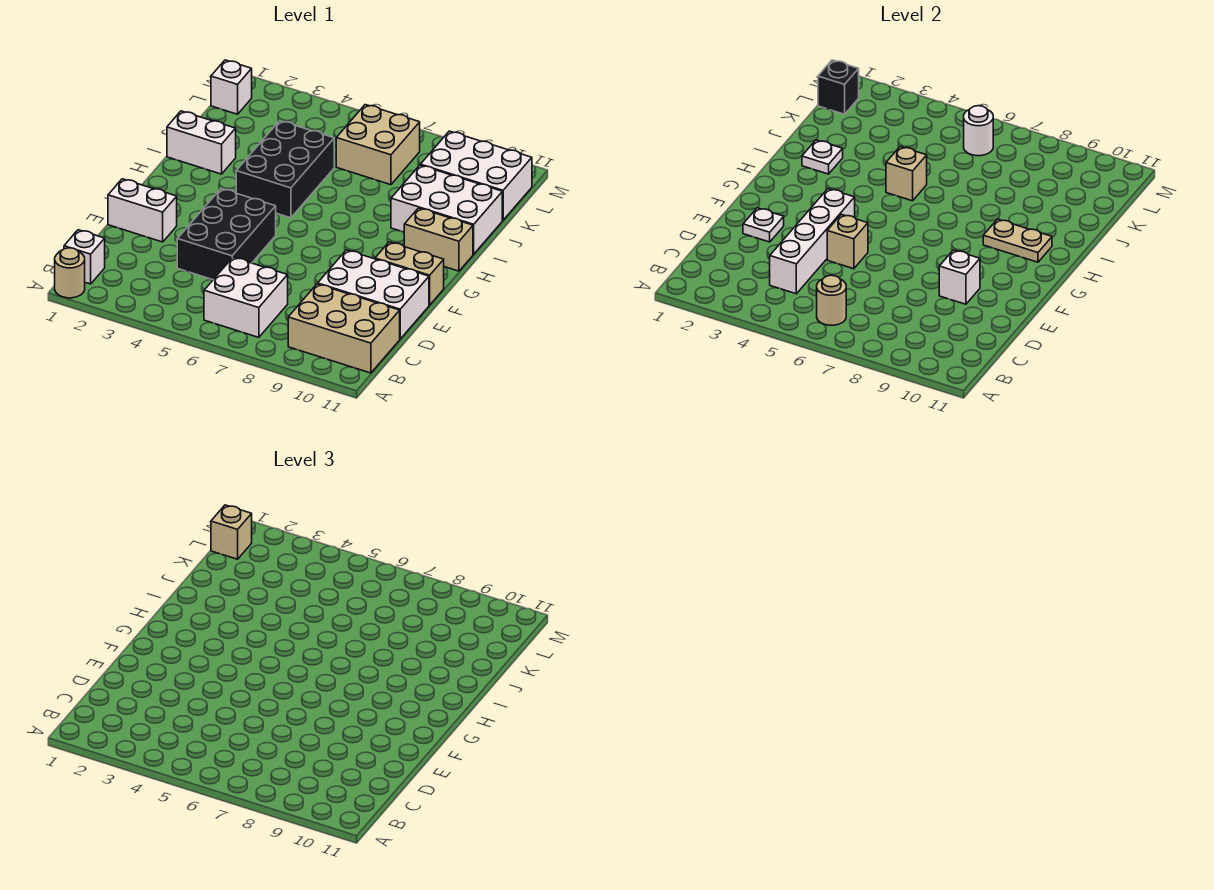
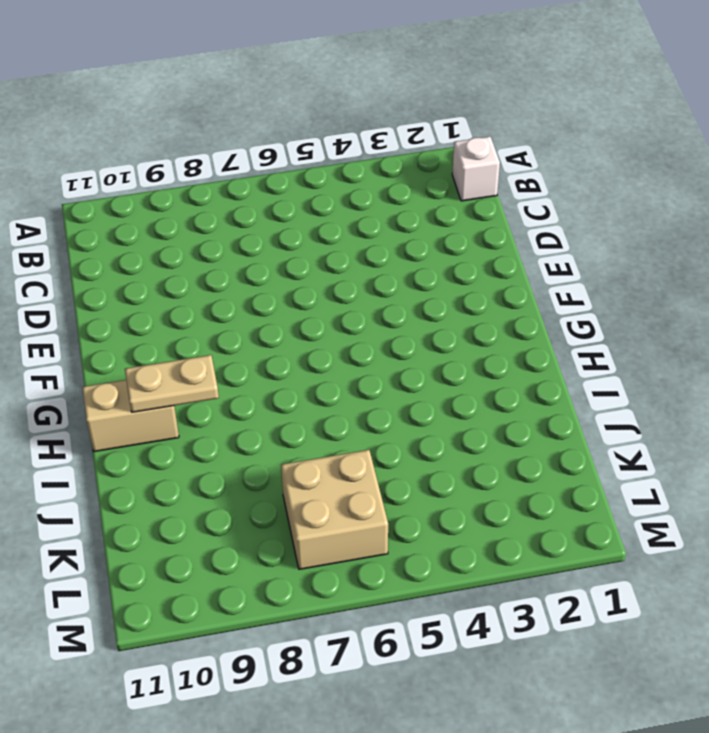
none -> tan 1x1 round brick [55,248,85,298]
none -> white 2x2 brick [204,257,288,337]
none -> tan 2x3 brick [288,284,400,373]

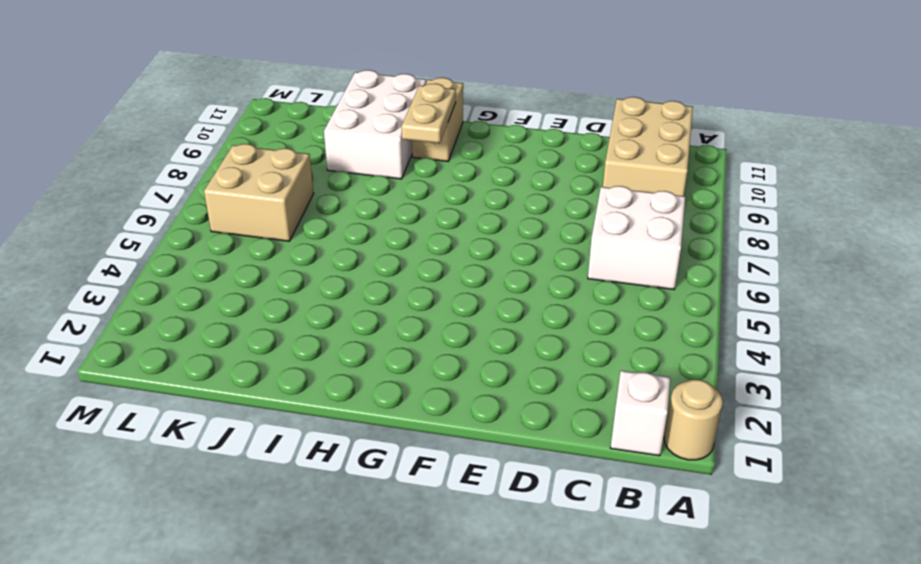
none -> black 2x3 brick [177,189,276,280]
none -> white 2x3 brick [318,250,429,339]
none -> white 1x2 brick [108,179,177,242]

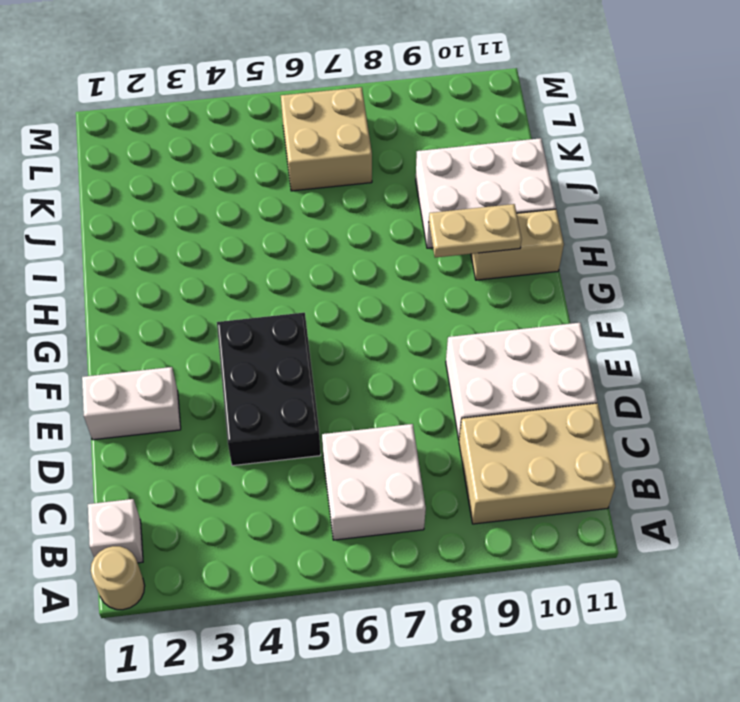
none -> tan 1x2 brick [375,242,444,305]
none -> black 2x3 brick [236,121,334,218]
none -> white 1x2 brick [167,111,236,174]

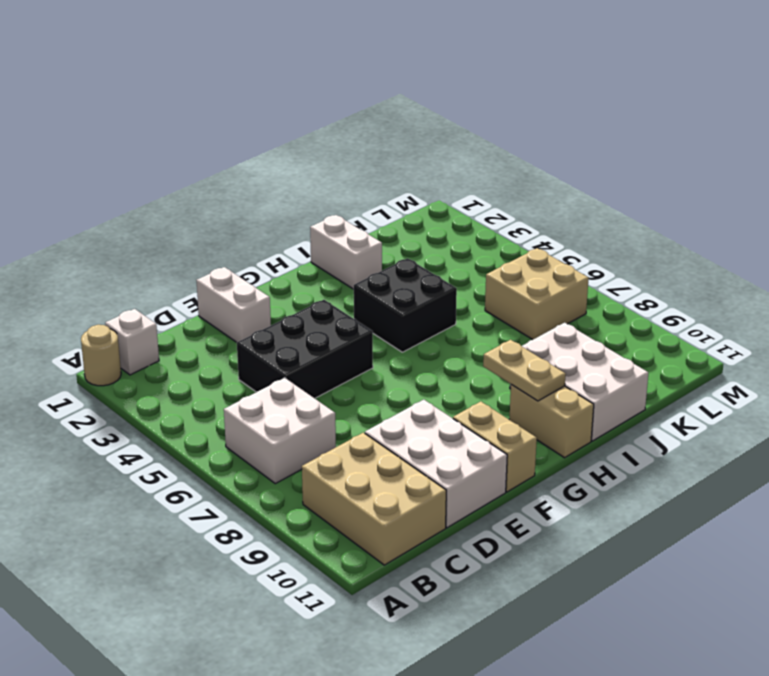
black 2x2 brick [354,258,457,352] -> black 2x3 brick [236,121,334,218]
none -> white 2x3 brick [420,131,532,220]
none -> white 1x1 brick [211,60,252,114]
none -> tan 1x1 round brick [817,275,846,325]

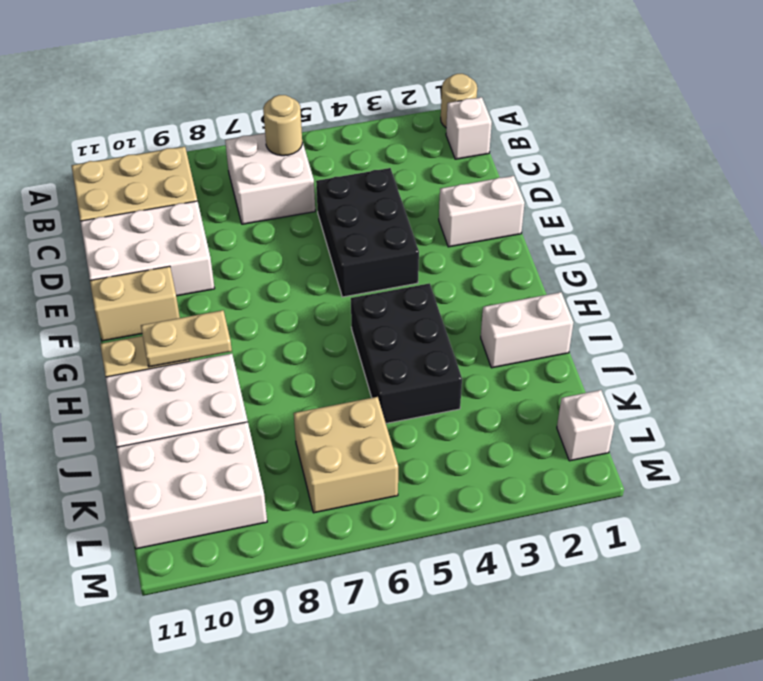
none -> white 1x4 brick [770,189,855,294]
none -> white 1x1 plate [743,208,784,242]
none -> tan 1x1 brick [827,214,868,269]

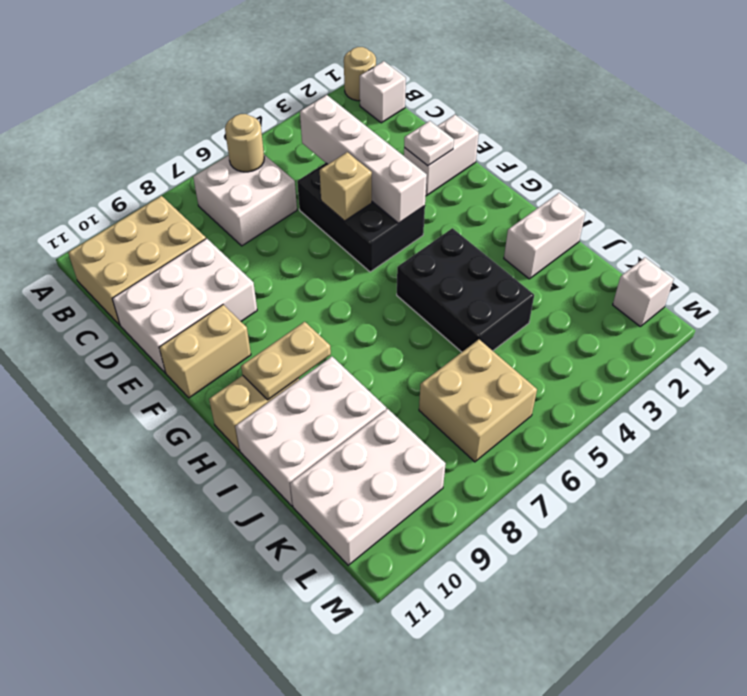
none -> white 1x1 brick [939,250,980,304]
none -> white 1x1 plate [802,140,843,174]
none -> tan 1x1 brick [886,147,927,201]

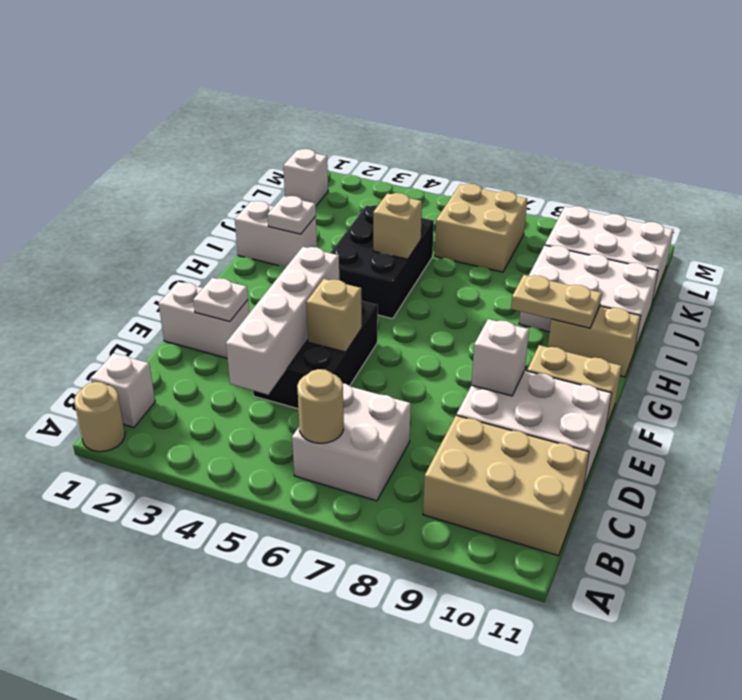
none -> black 1x1 brick [818,60,859,114]
none -> white 1x1 round brick [964,106,993,156]
none -> tan 1x1 brick [211,505,252,559]

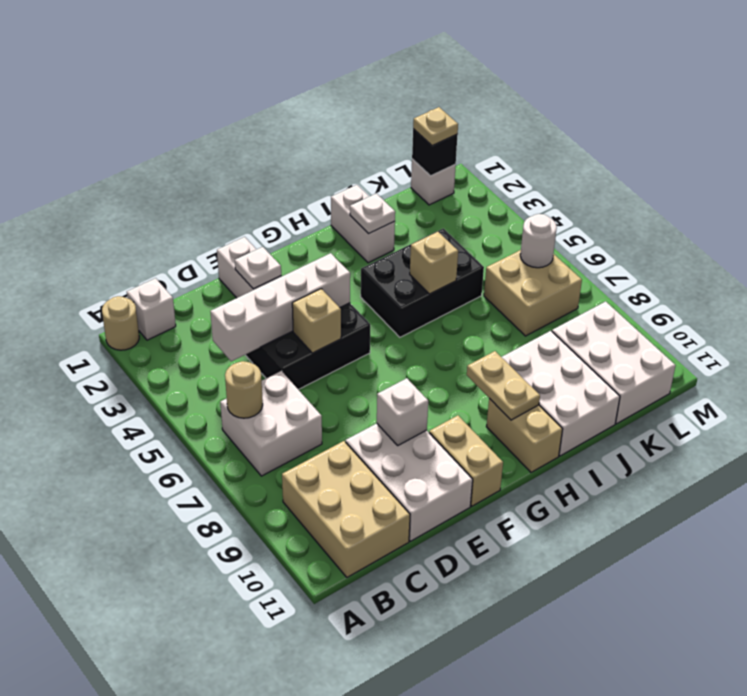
tan 1x1 plate [413,107,458,146] -> tan 1x1 brick [211,505,252,559]

